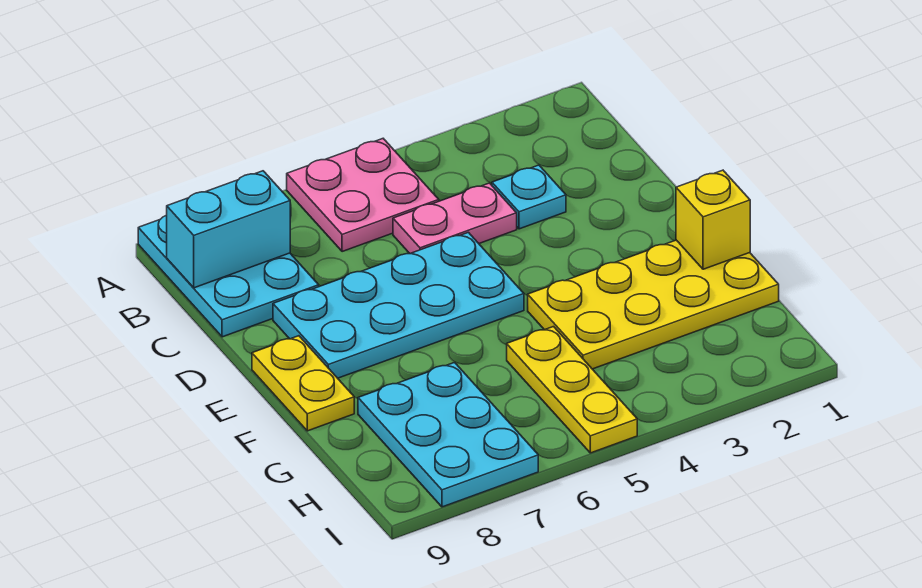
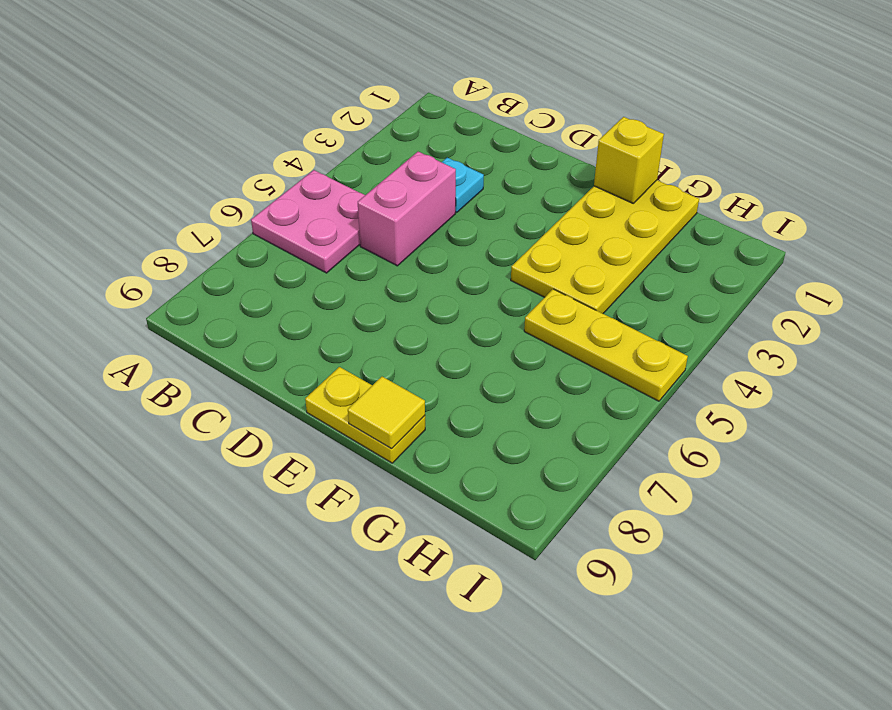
pink 1x2 brick [358,152,456,266] -> pink 1x2 plate [393,183,517,254]
yellow 1x1 tile [348,377,425,449] -> none
none -> cyan 2x3 plate [138,215,319,337]
none -> cyan 2x4 plate [273,232,524,378]

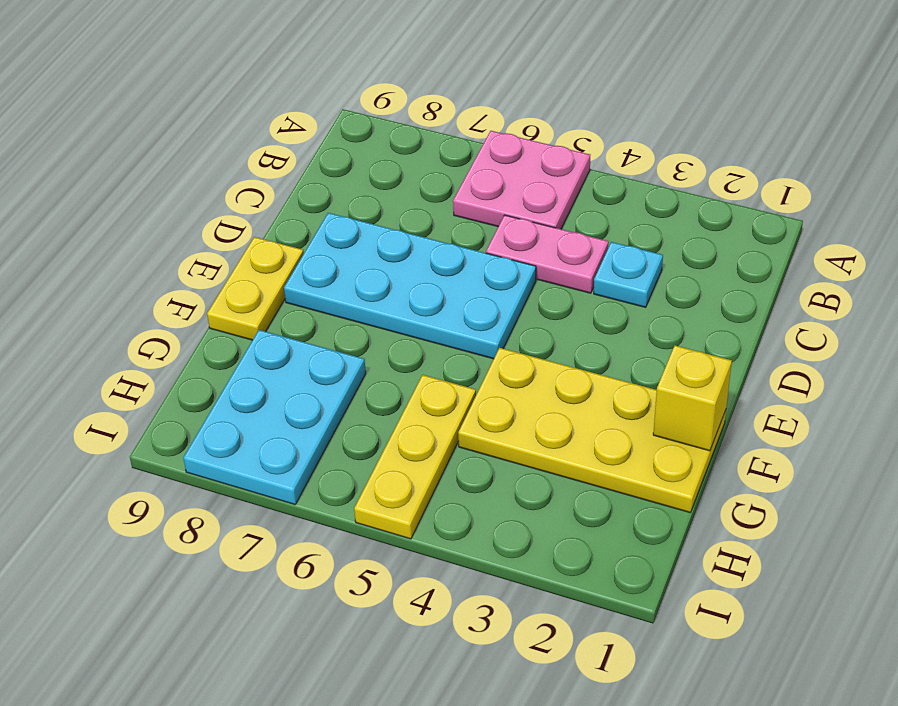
none -> cyan 2x3 plate [138,215,319,337]
none -> cyan 1x2 brick [167,171,290,288]

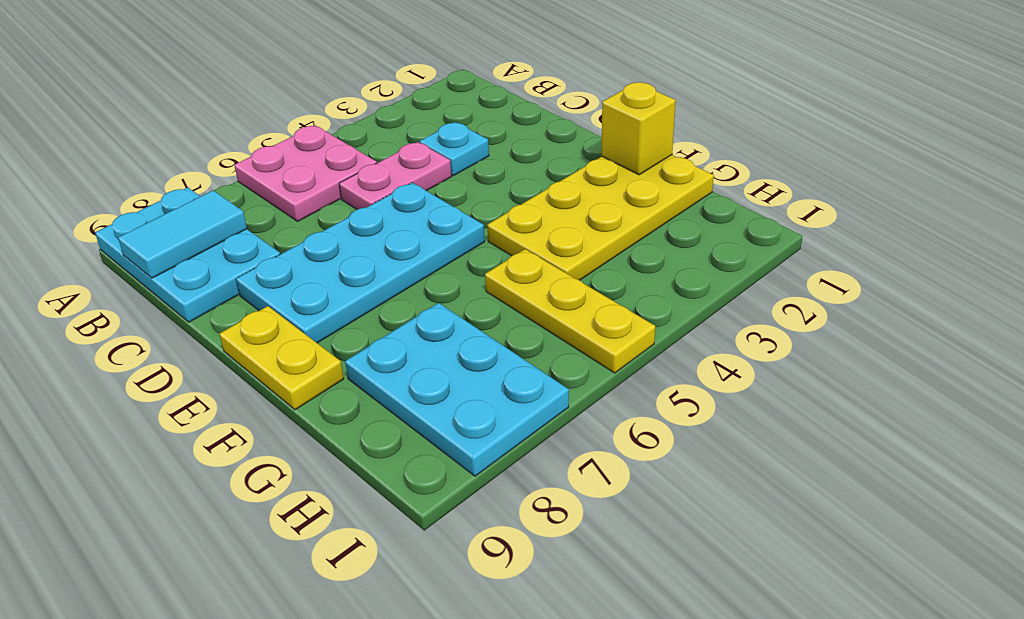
cyan 1x2 tile [118,190,247,278] -> cyan 1x2 brick [167,171,290,288]

